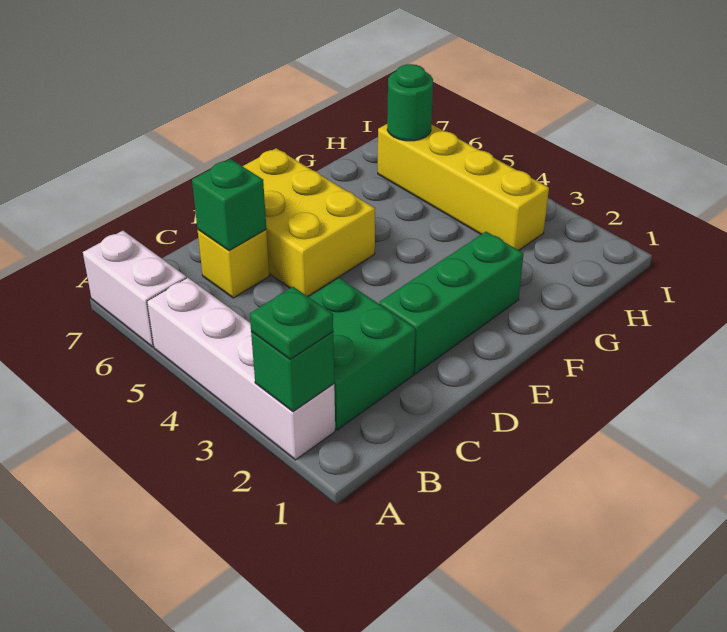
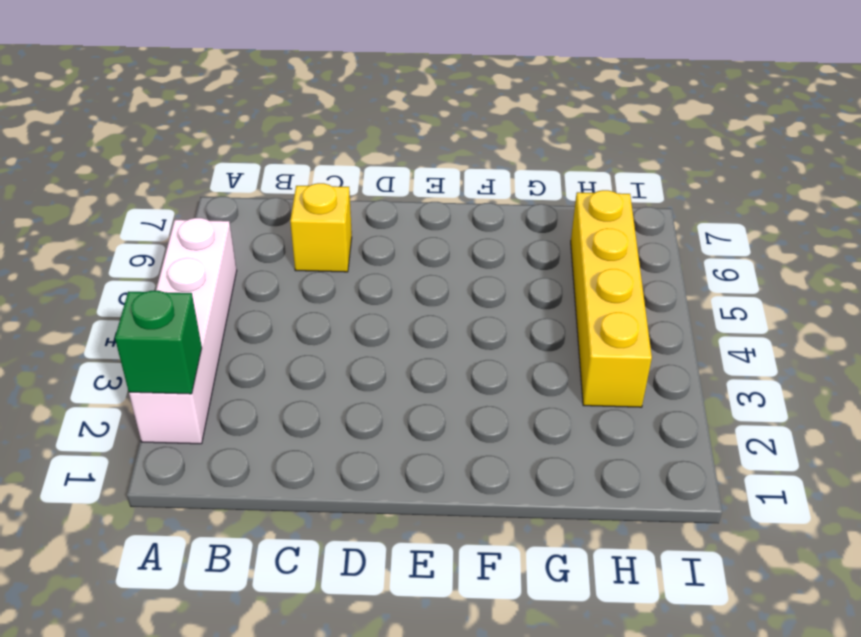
none -> white 1x2 brick [83,231,186,347]
none -> green 2x2 brick [309,278,415,430]

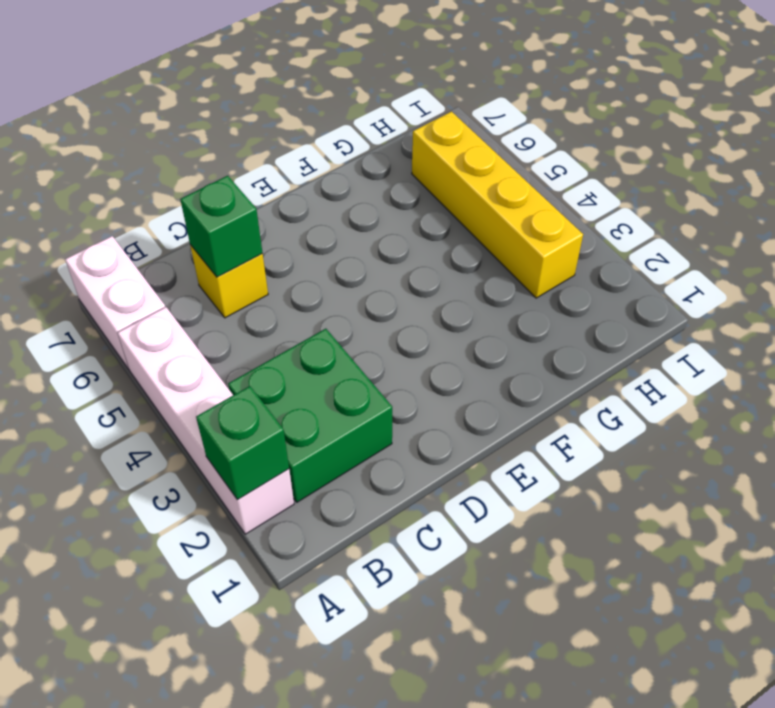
none -> green 1x3 brick [379,232,523,374]
none -> yellow 2x3 brick [243,148,375,296]

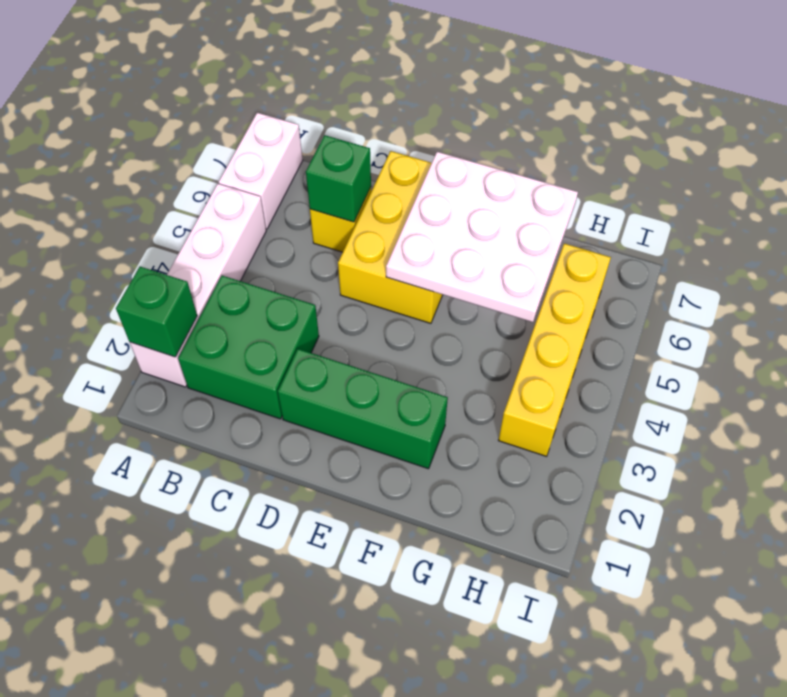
white 3x3 plate [386,152,578,322] -> none
none -> green 1x1 round brick [387,64,433,141]
none -> green 1x1 plate [250,287,333,360]

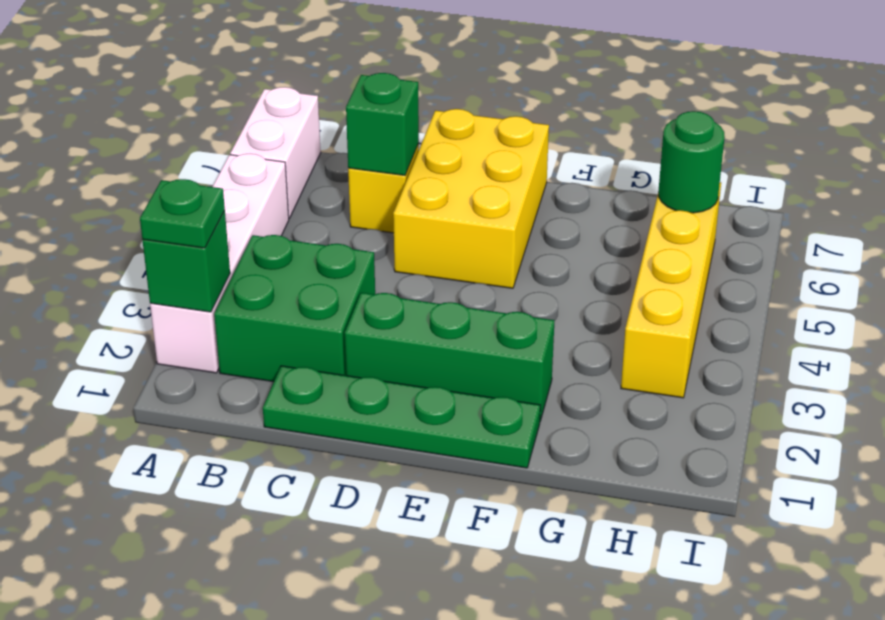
green 1x4 plate [263,366,540,468] -> none

